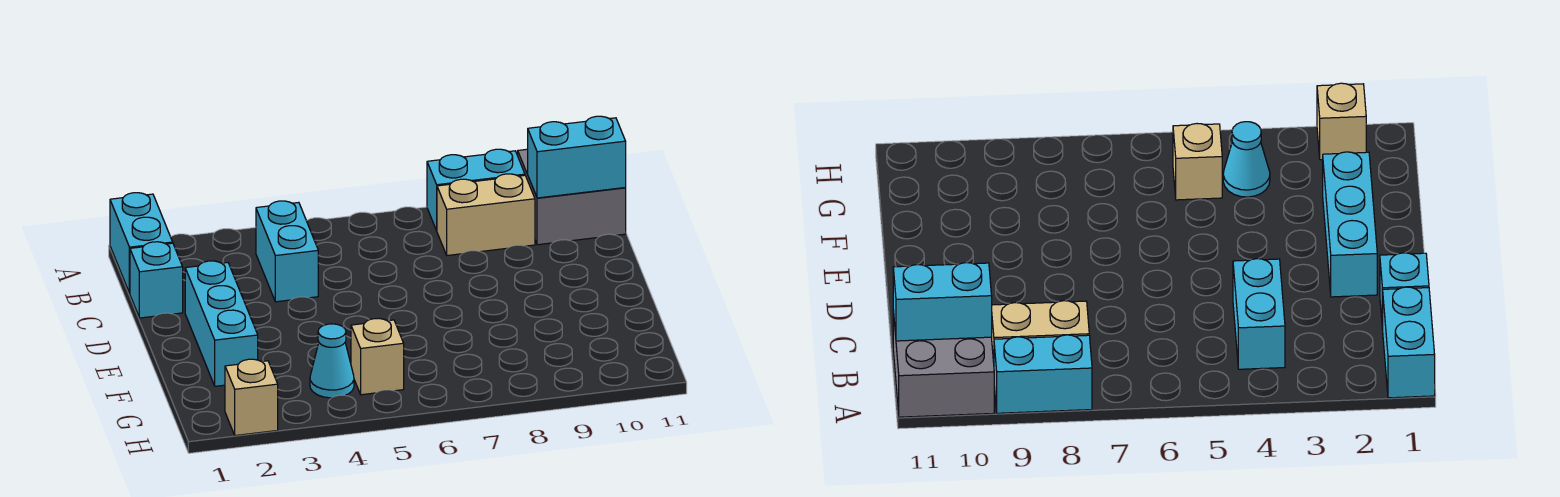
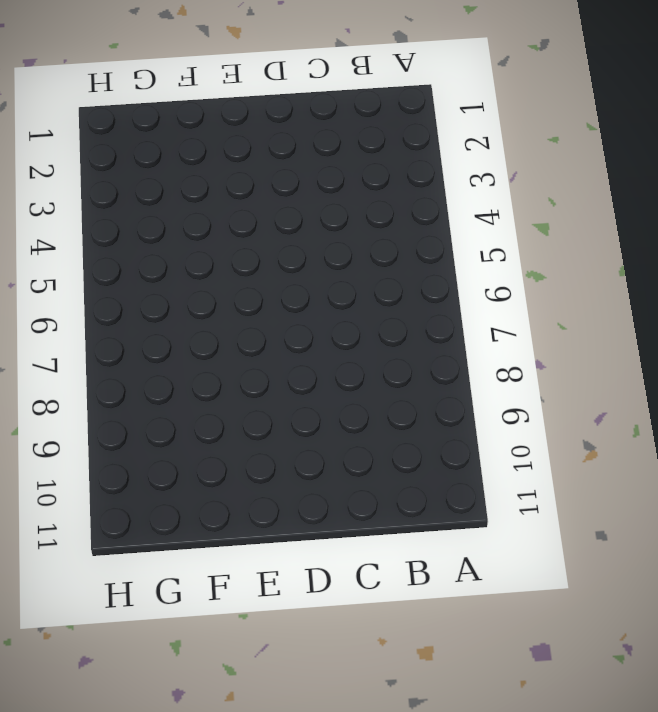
none -> cyan 1x2 brick [110,193,173,293]
none -> cyan 1x2 brick [427,149,525,231]

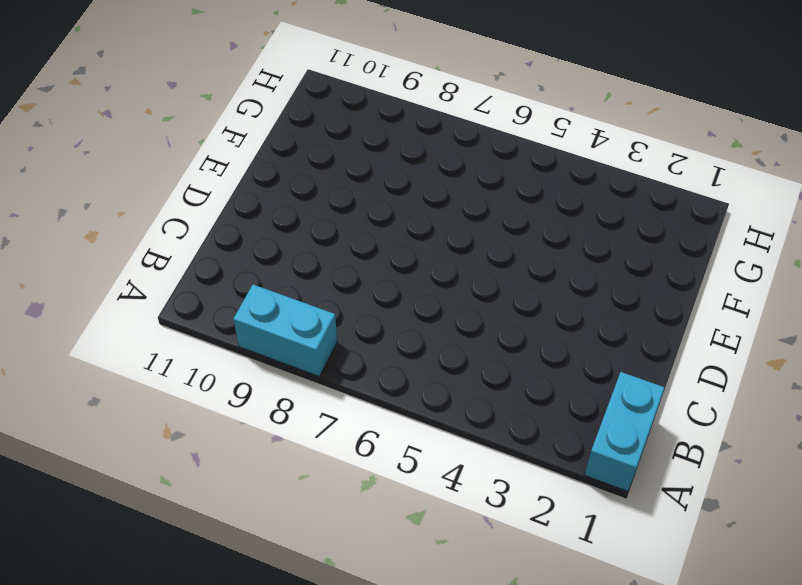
none -> grey 2x2 brick [518,149,626,245]
none -> cyan 1x2 brick [256,201,318,302]

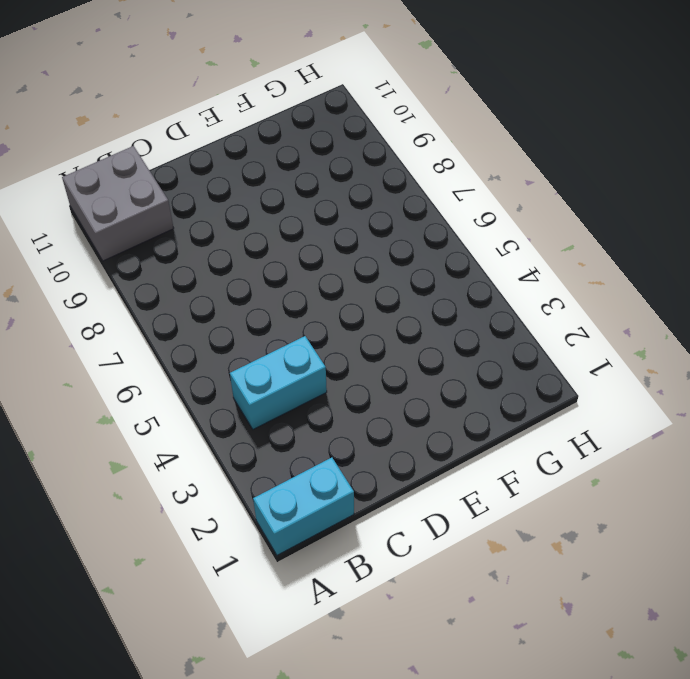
none -> cyan 1x2 brick [427,149,525,231]
none -> tan 1x2 brick [437,174,535,255]

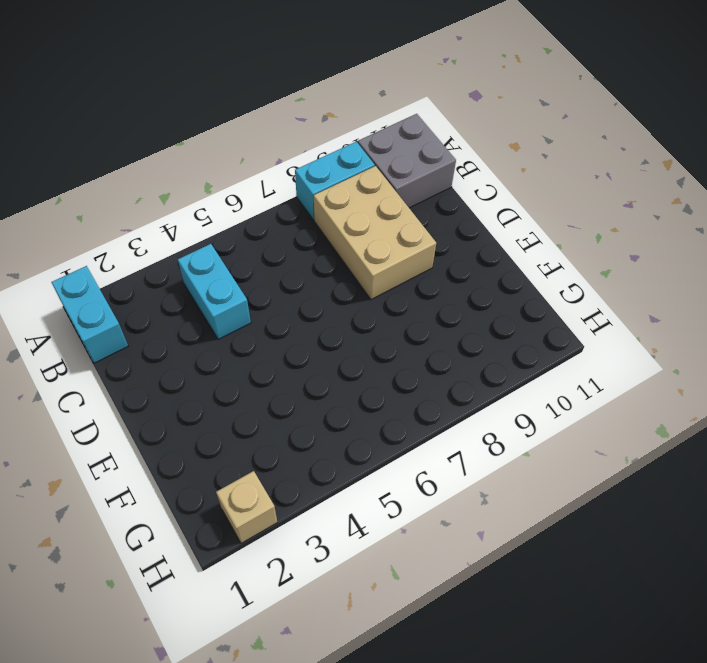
tan 2x3 brick [314,166,436,300] -> tan 1x2 brick [437,174,535,255]
none -> cyan 1x1 brick [130,242,183,318]
none -> cyan 1x3 brick [185,261,258,386]

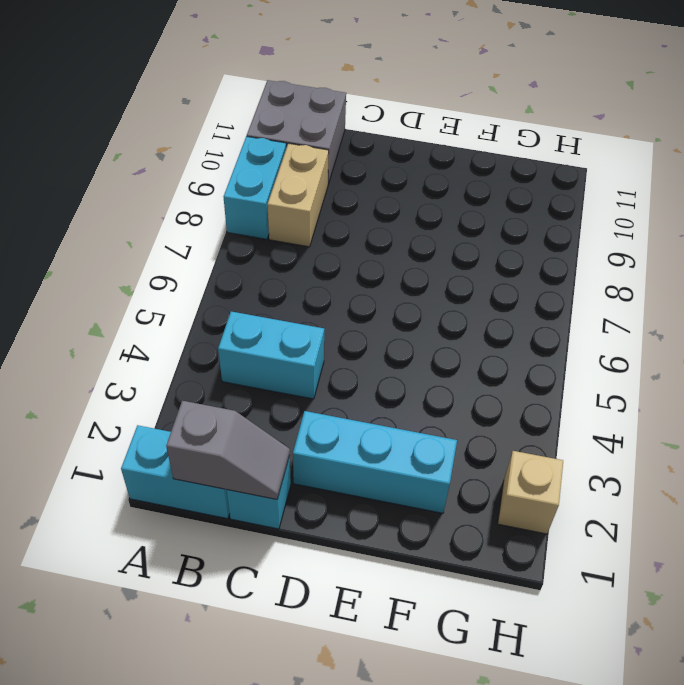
grey 1x2 slope [166,401,290,499] -> none
none -> cyan 1x1 cone [310,324,354,398]
none -> tan 1x1 brick [351,319,404,395]

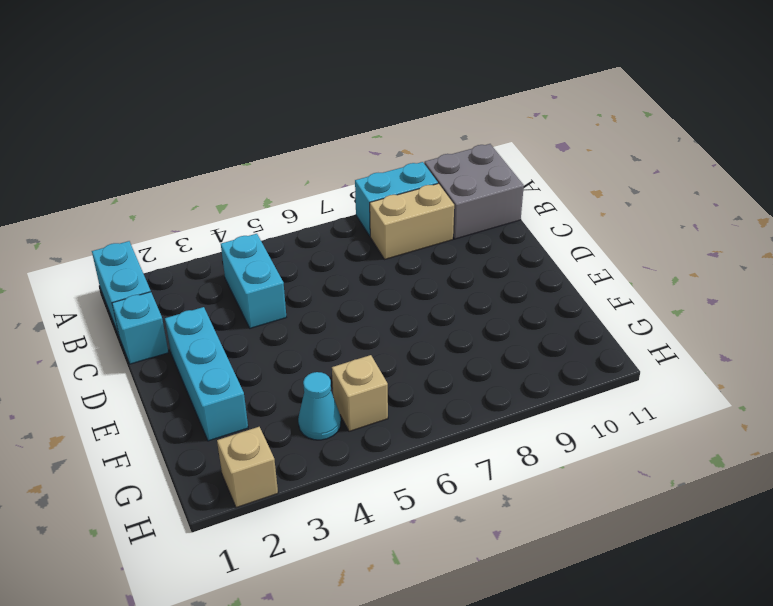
none -> cyan 1x2 brick [528,116,626,198]

